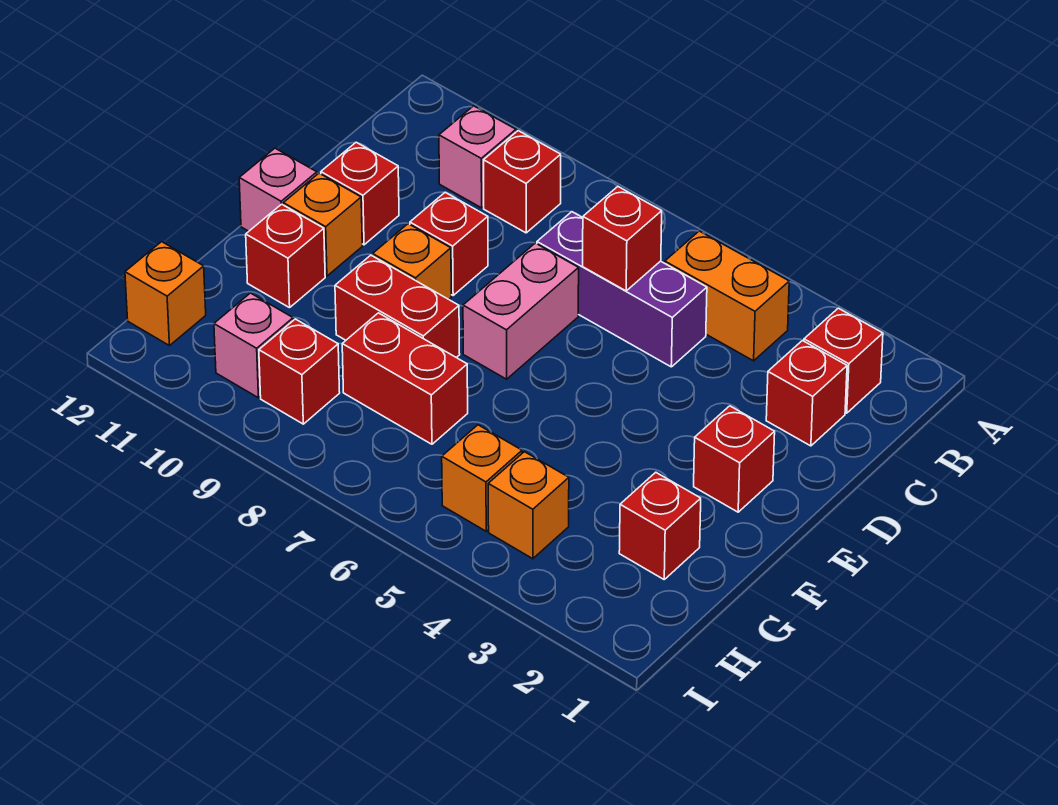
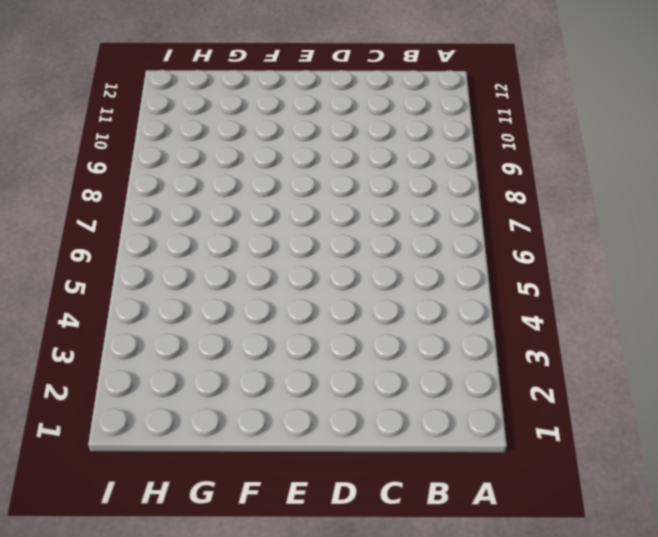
none -> red 1x1 brick [804,308,883,413]
none -> orange 1x2 brick [665,231,789,361]
none -> red 1x1 brick [484,131,561,233]

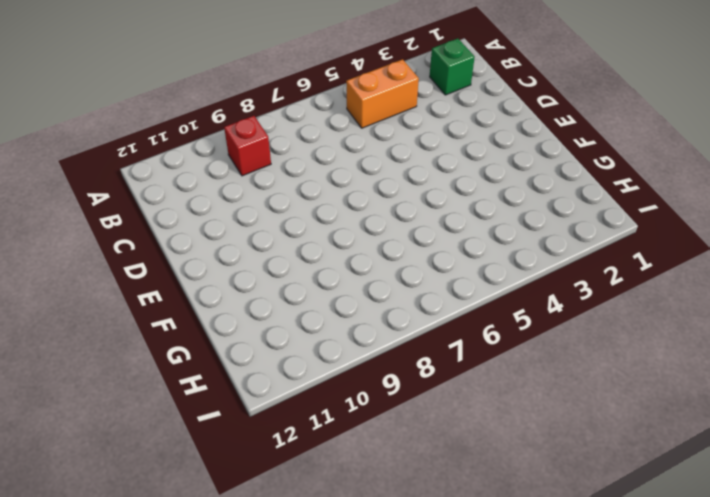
green 1x1 brick [430,38,475,95] -> red 1x1 brick [804,308,883,413]
none -> pink 1x1 brick [439,106,516,208]
none -> red 1x1 brick [766,341,847,446]
none -> purple 1x3 brick [537,212,707,367]

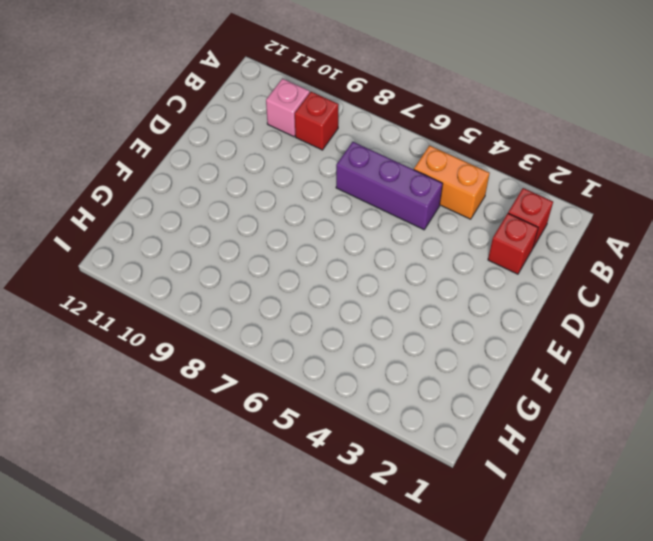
none -> pink 1x2 brick [463,243,579,379]
none -> red 1x1 brick [410,192,488,295]
none -> red 1x1 brick [321,142,399,245]

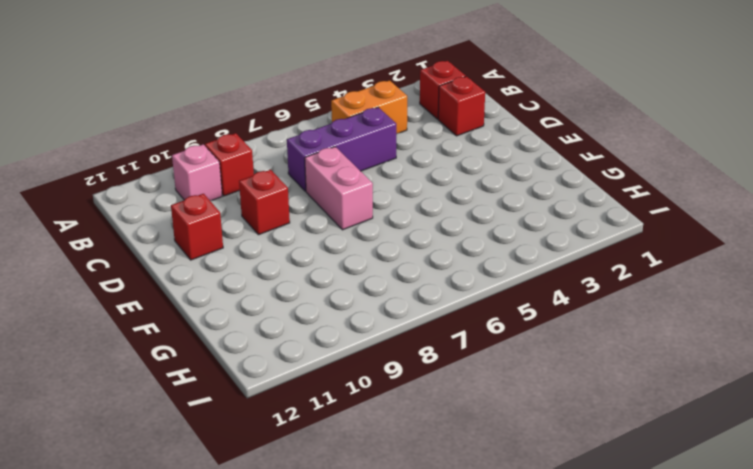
none -> red 1x1 brick [694,406,775,512]
none -> orange 1x1 brick [373,224,451,299]
none -> orange 1x1 brick [283,173,362,276]

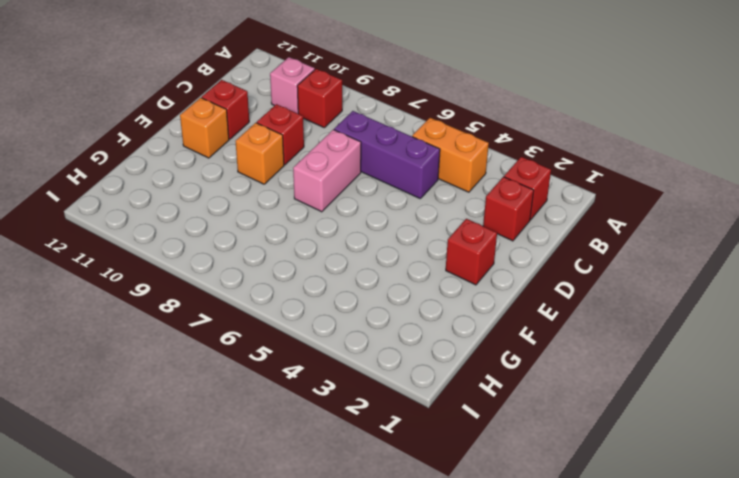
none -> pink 1x1 brick [239,148,317,231]
none -> red 1x2 brick [335,255,460,358]
none -> red 1x1 brick [246,204,325,308]

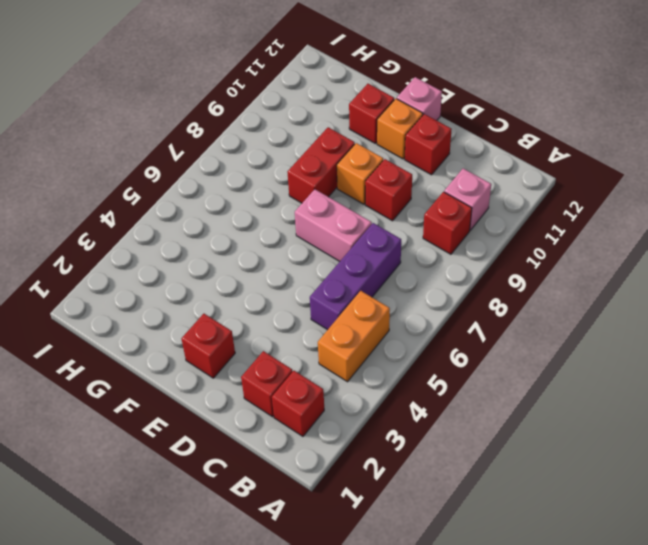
none -> red 1x1 brick [619,472,701,579]
none -> red 1x2 brick [342,313,468,444]
none -> orange 1x1 brick [488,452,569,559]

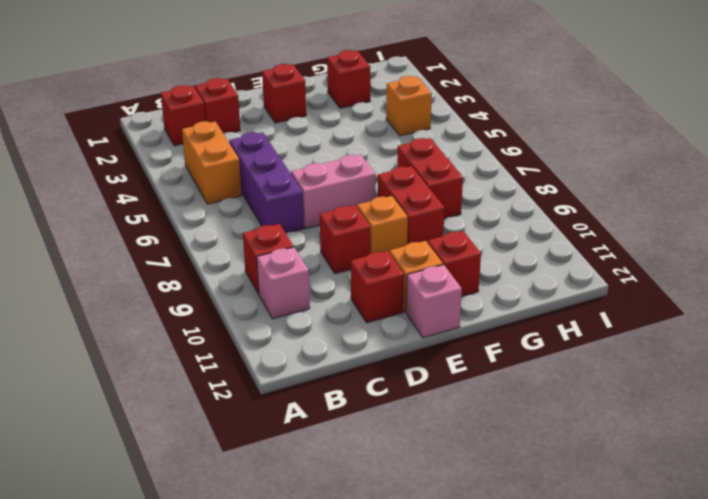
none -> orange 1x1 brick [442,425,522,531]
none -> red 1x1 brick [259,319,340,424]
none -> pink 1x1 brick [214,293,293,398]

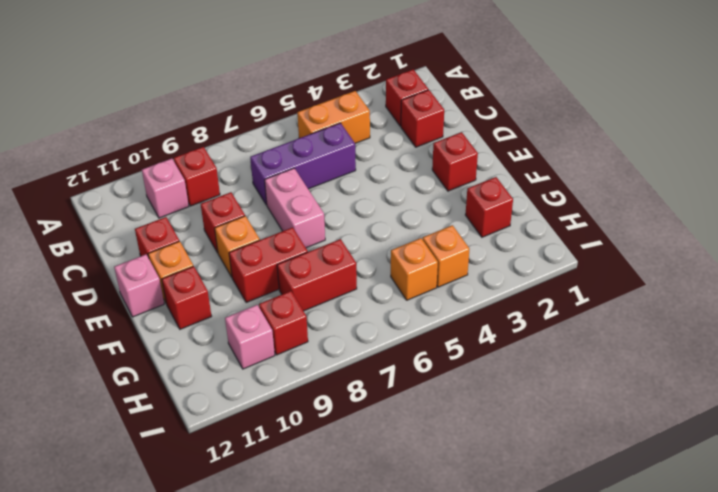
none -> orange 1x1 brick [125,242,206,346]
none -> red 1x1 brick [583,187,662,291]

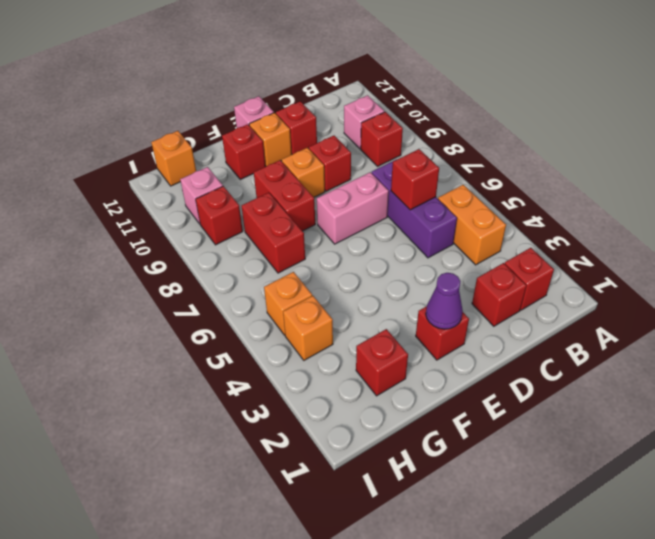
purple 1x1 cone [426,273,463,329] -> none

